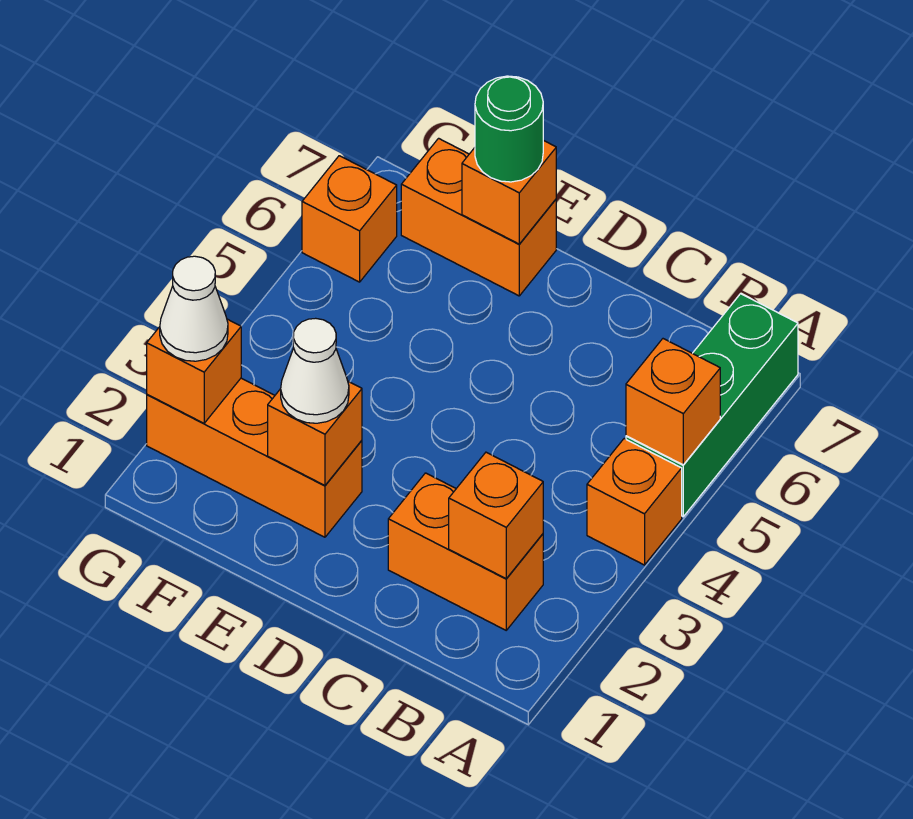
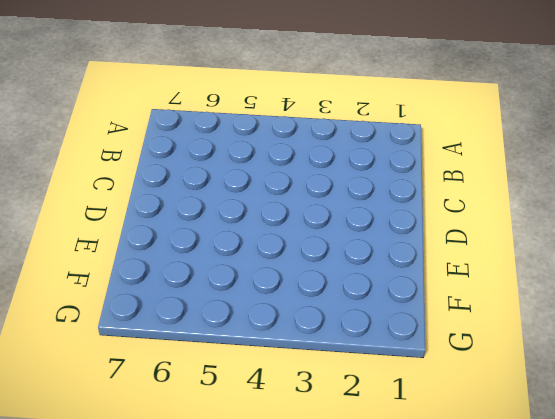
none -> orange 1x1 brick [587,439,682,565]
none -> green 1x3 brick [626,294,798,517]
none -> orange 1x2 brick [388,473,543,630]

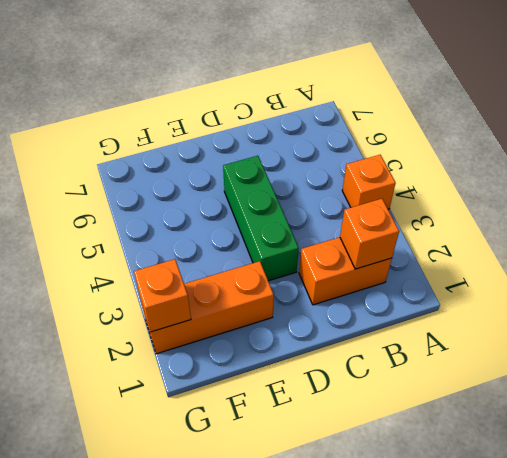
green 1x3 brick [223,156,299,281] -> green 1x3 brick moved to [626,294,798,517]
none -> orange 1x2 brick [401,138,556,296]
none -> orange 1x1 brick [302,156,397,282]
none -> orange 1x1 brick [626,339,720,465]

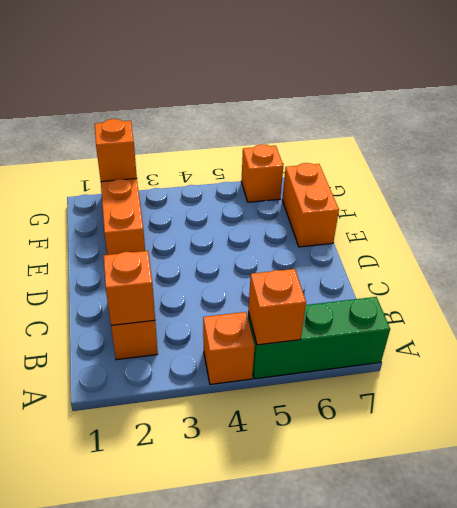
none -> orange 1x1 brick [268,381,362,485]
none -> orange 1x1 brick [462,140,556,244]
none -> white 1x1 cone [281,318,349,423]

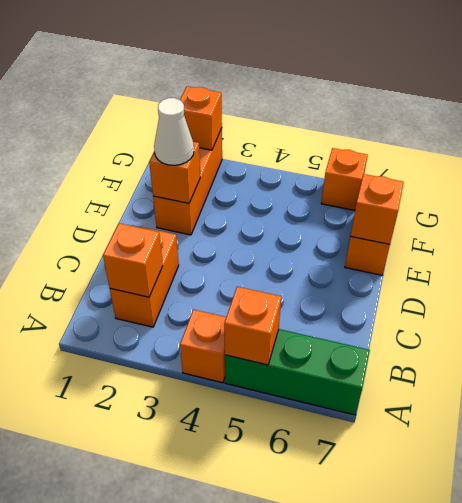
none -> green 1x1 round brick [475,76,543,182]
none -> white 1x1 cone [160,256,228,361]

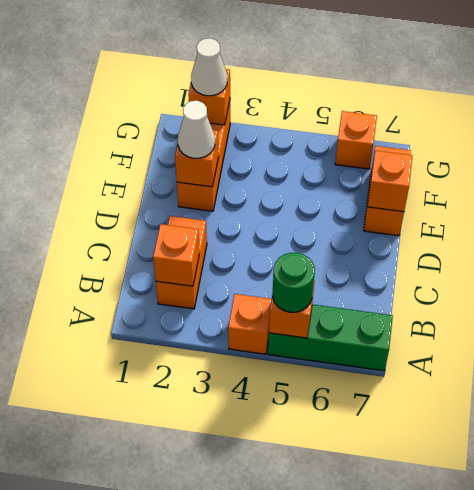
green 1x1 round brick [273,253,315,312] -> green 1x1 round brick moved to [475,76,543,182]

